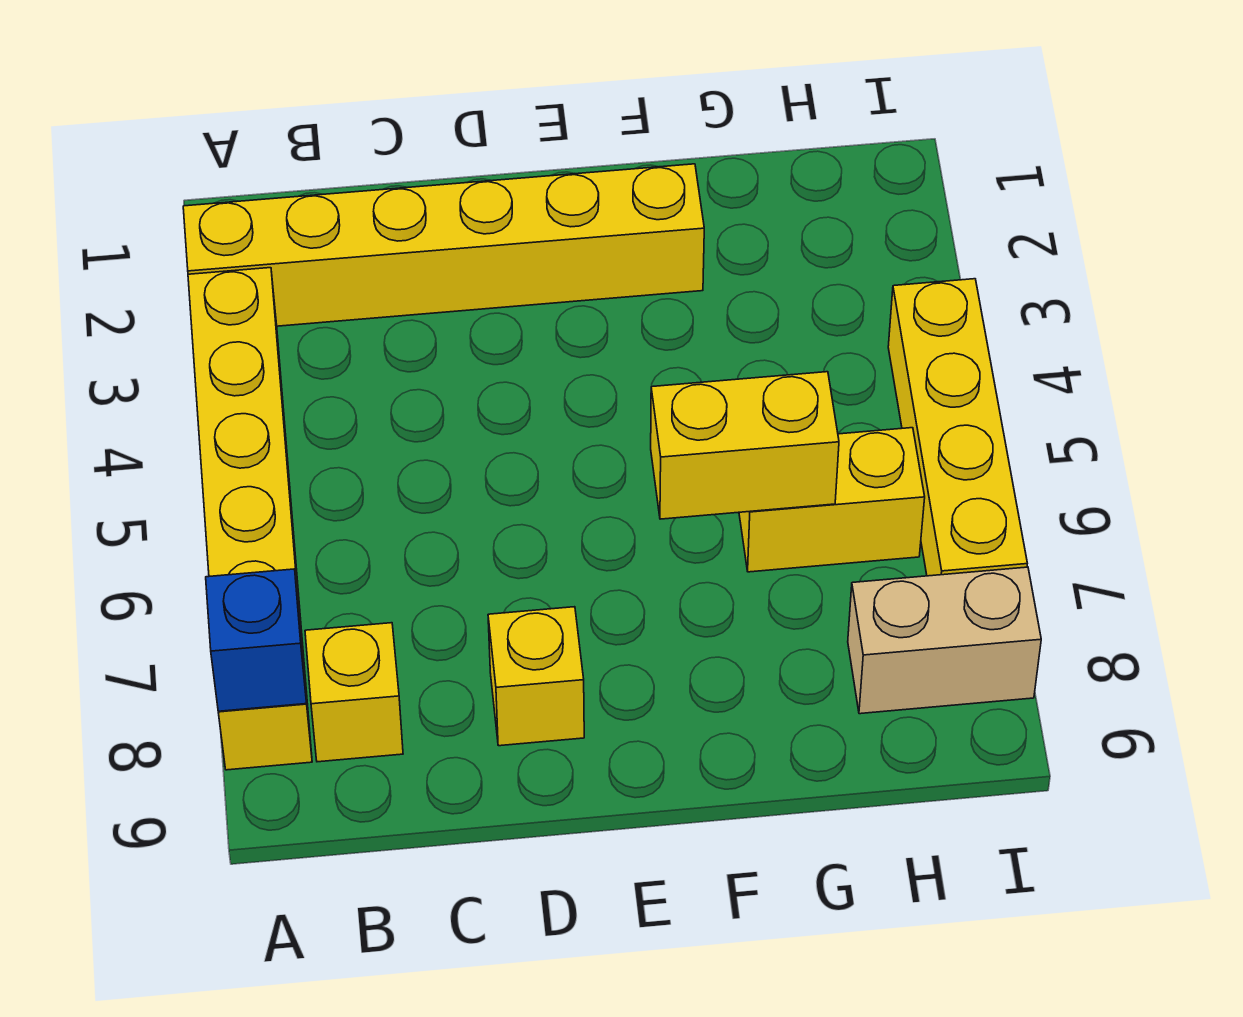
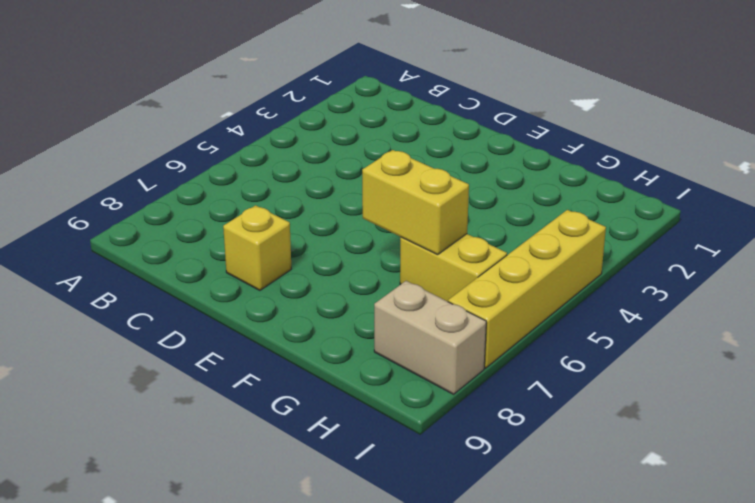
none -> yellow 1x6 brick [183,164,704,326]
none -> yellow 1x6 brick [188,268,312,770]

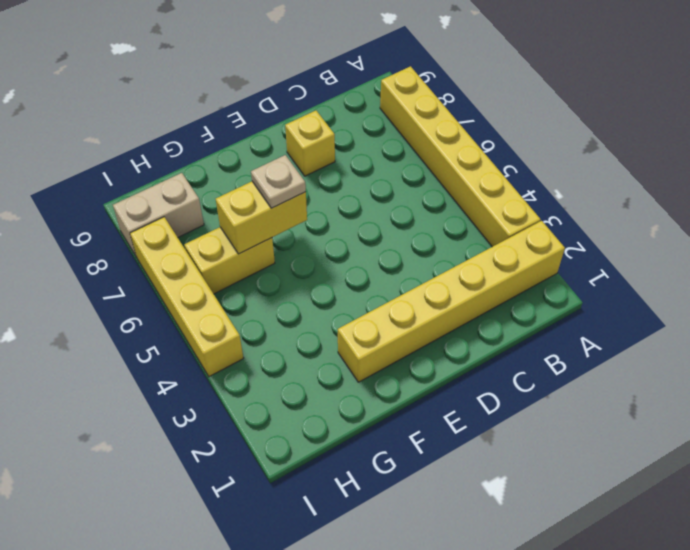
tan 1x1 plate [251,155,306,208] -> none
none -> yellow 1x1 brick [305,623,403,762]
none -> blue 1x1 brick [206,569,307,711]

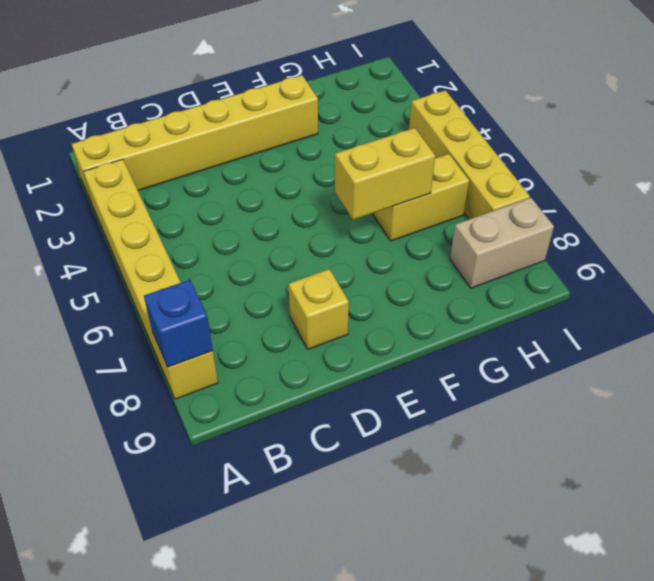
none -> yellow 1x1 brick [305,623,403,762]

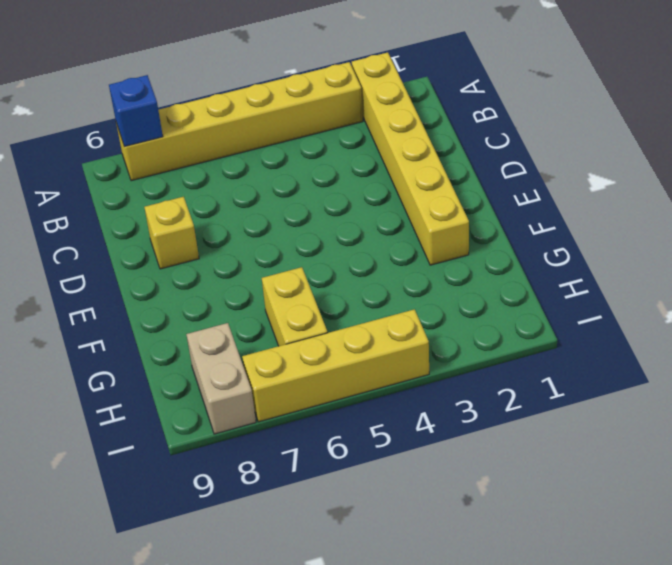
none -> yellow 1x1 brick [305,623,403,762]
none -> yellow 1x2 brick [651,372,839,519]

